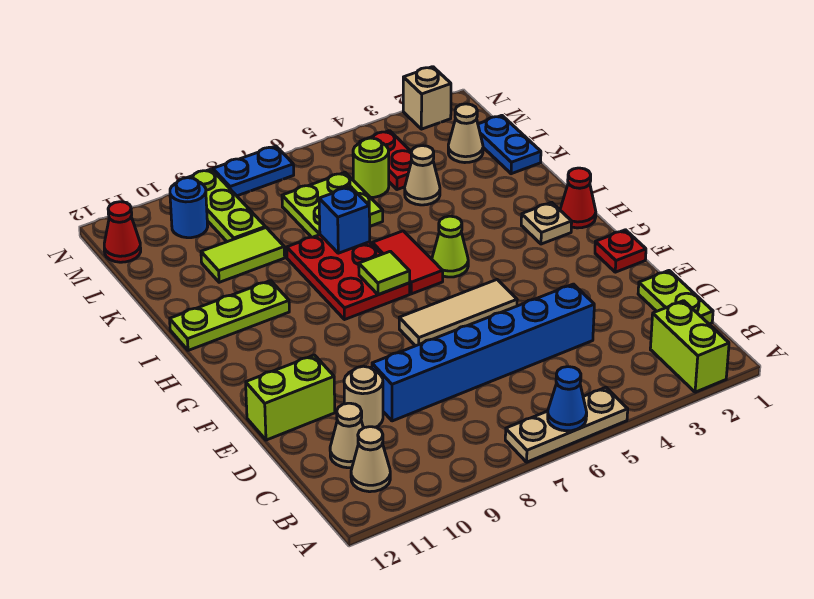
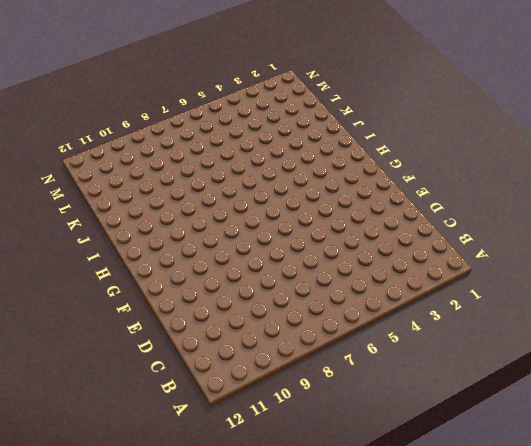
none -> lime 1x2 brick [650,301,729,392]
none -> tan 1x3 plate [505,387,628,462]
none -> tan 1x1 cone [351,427,390,492]
none -> lime 1x2 plate [638,271,713,324]

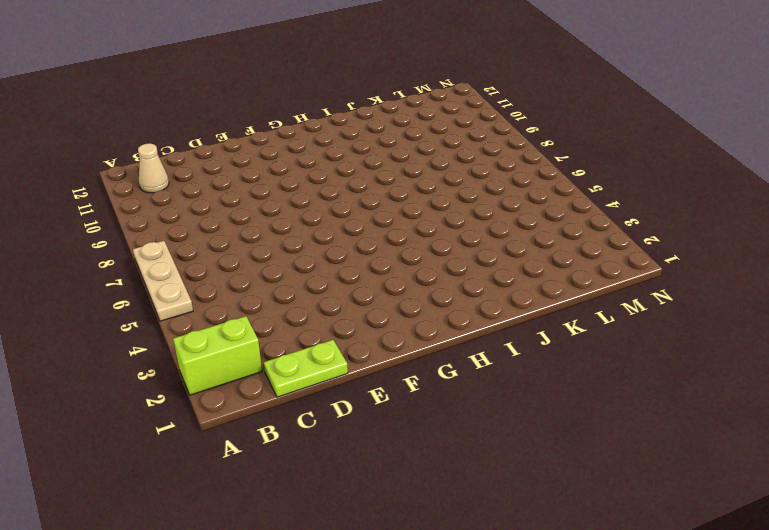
none -> tan 1x1 cone [330,403,363,468]
none -> blue 1x6 brick [372,284,594,421]
none -> tan 1x1 round brick [344,366,383,428]
none -> lime 1x2 brick [246,355,335,440]

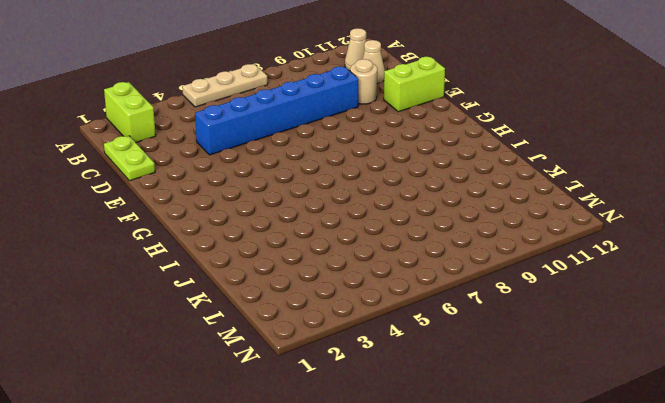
none -> red 1x1 plate [595,230,646,272]
none -> tan 1x3 tile [399,280,517,346]
none -> red 1x1 cone [560,168,596,228]
none -> tan 1x1 plate [521,202,572,244]

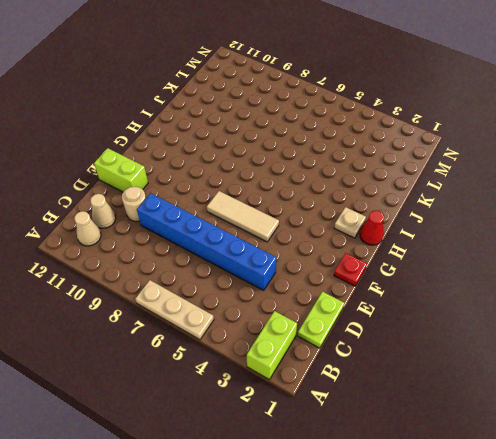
none -> lime 1x1 cone [432,216,468,277]
none -> red 1x2 tile [372,231,443,294]
none -> red 2x3 plate [287,235,410,320]
none -> lime 1x3 plate [170,281,289,350]

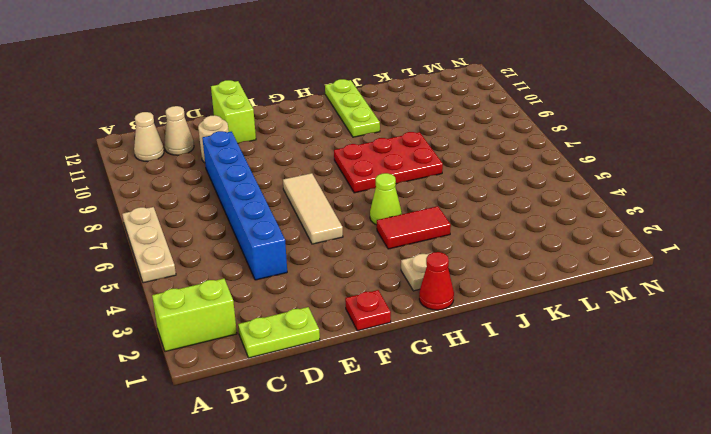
red 1x2 tile [377,206,451,249] -> red 1x2 tile moved to [372,231,443,294]
none -> blue 1x2 plate [478,115,541,174]
none -> tan 1x1 cone [405,146,440,205]
none -> lime 2x2 plate [282,172,383,237]
none -> lime 1x2 tile [201,228,285,282]

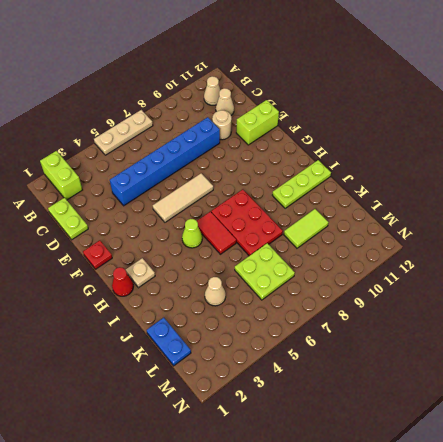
none -> tan 1x1 cone [448,104,483,163]
none -> red 1x2 plate [360,131,412,190]
none -> lime 1x1 round brick [353,138,389,197]
none -> lime 1x3 plate [188,169,265,242]

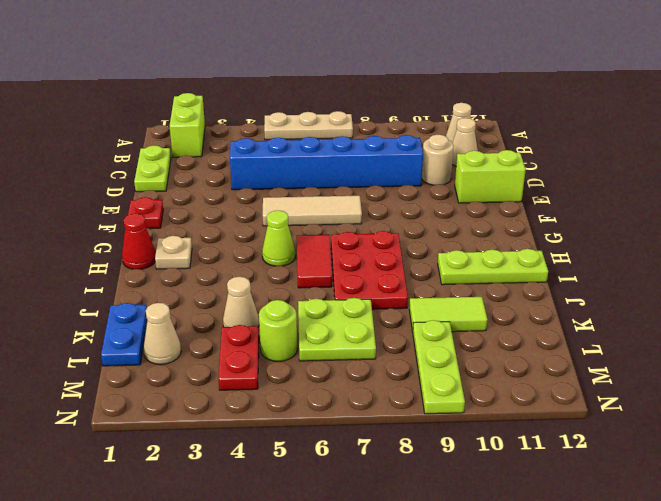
none -> blue 1x1 round brick [170,178,208,238]
none -> red 1x1 cone [104,202,141,262]
none -> tan 1x1 brick [403,67,451,129]
none -> blue 1x2 plate [213,146,294,196]

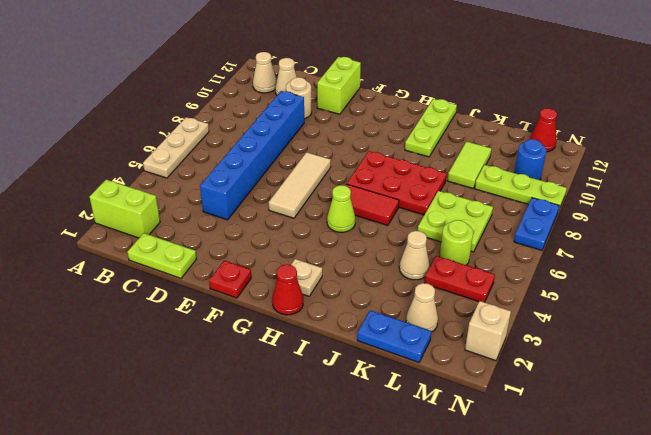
none -> blue 1x1 cone [548,366,587,431]
none -> lime 1x1 tile [359,251,410,295]
none -> blue 1x1 brick [319,187,370,253]

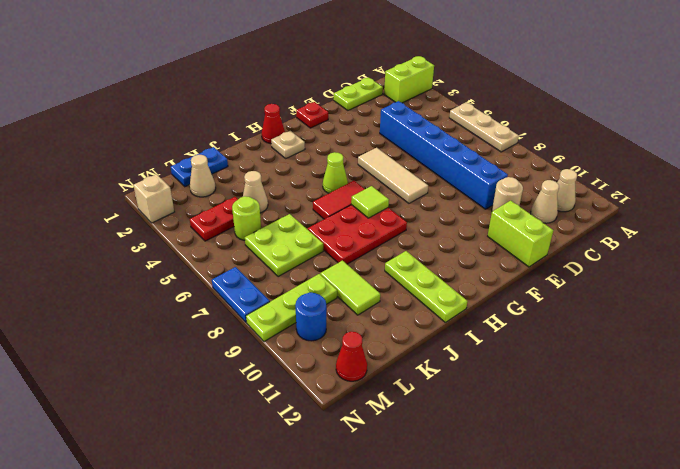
none -> blue 1x1 cone [548,366,587,431]
none -> blue 1x1 brick [319,187,370,253]

